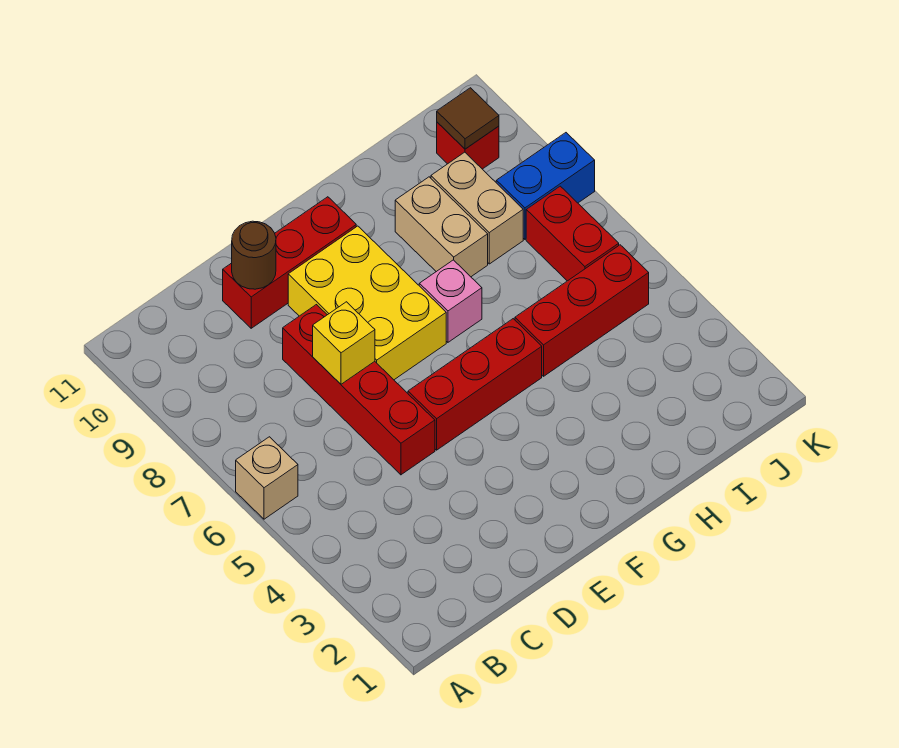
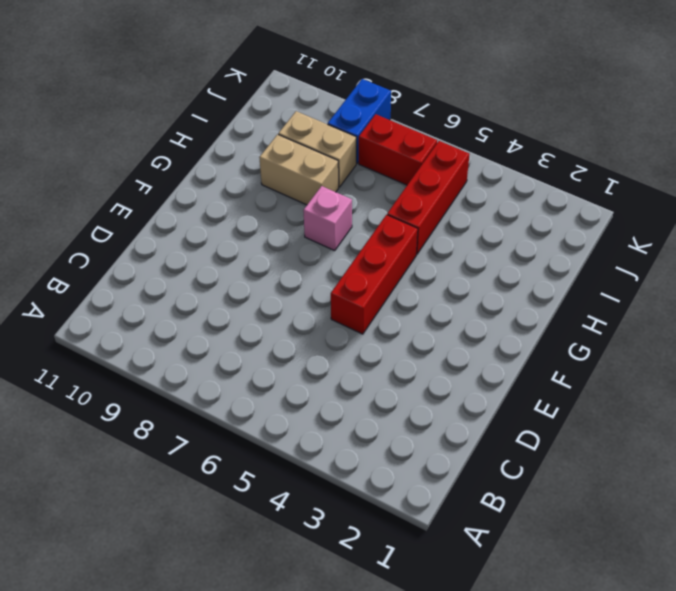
none -> tan 1x1 brick [236,437,298,519]
none -> red 1x4 brick [283,305,435,475]
none -> red 1x3 brick [223,197,356,328]

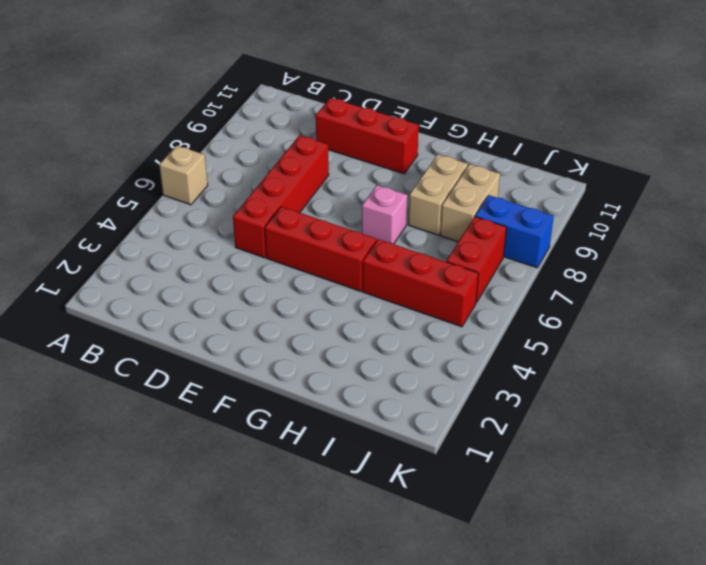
none -> yellow 2x3 brick [288,226,446,380]
none -> red 1x1 brick [437,122,499,169]
none -> yellow 1x1 brick [313,302,375,384]

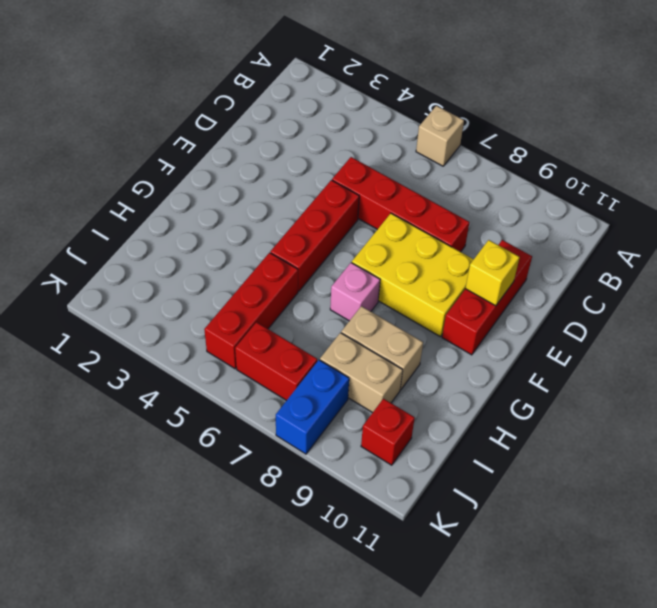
yellow 1x1 brick [465,240,519,306] -> yellow 1x1 brick moved to [313,302,375,384]
none -> brown 1x1 round brick [232,221,276,289]
none -> brown 1x1 tile [437,88,499,149]

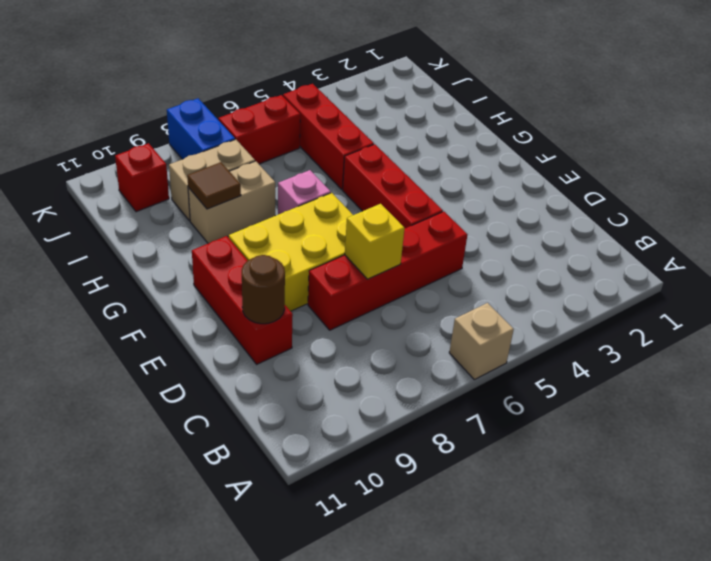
brown 1x1 tile [187,162,241,209] -> brown 1x1 tile moved to [437,88,499,149]

